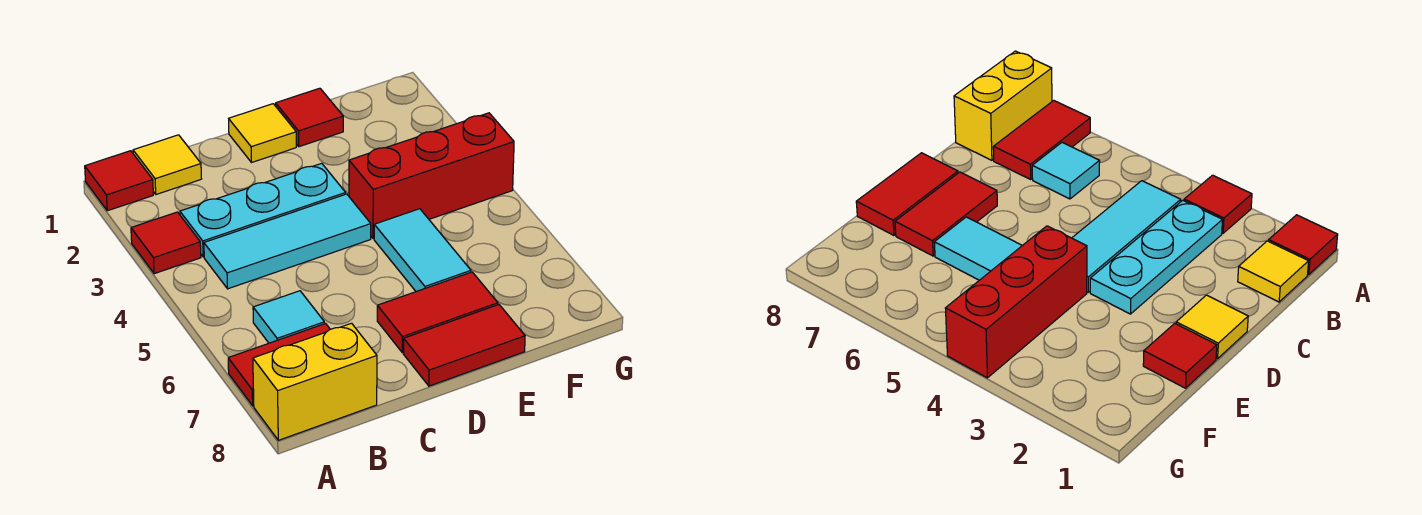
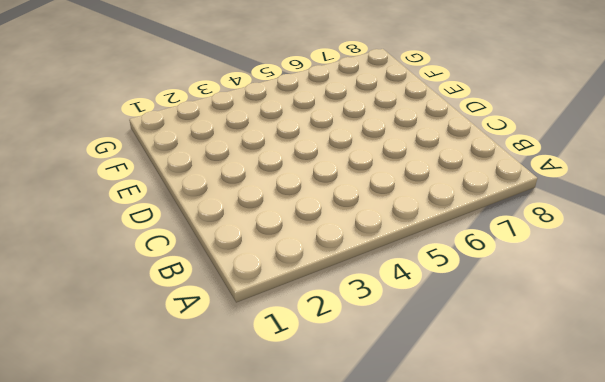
none -> red 1x1 tile [85,151,153,211]
none -> red 1x1 tile [131,212,201,274]
none -> red 1x2 tile [228,324,330,406]

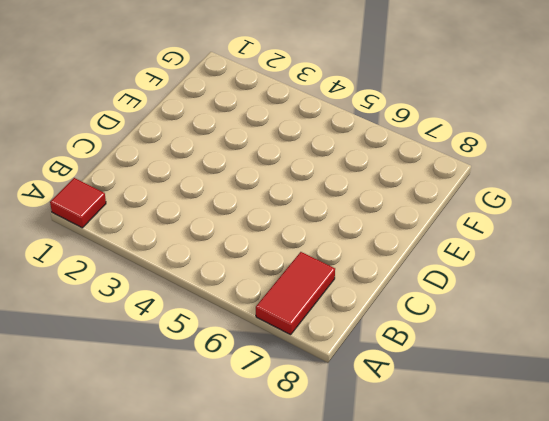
none -> red 1x1 tile [131,212,201,274]
none -> yellow 1x2 brick [253,323,377,440]
none -> yellow 1x1 tile [133,135,201,194]

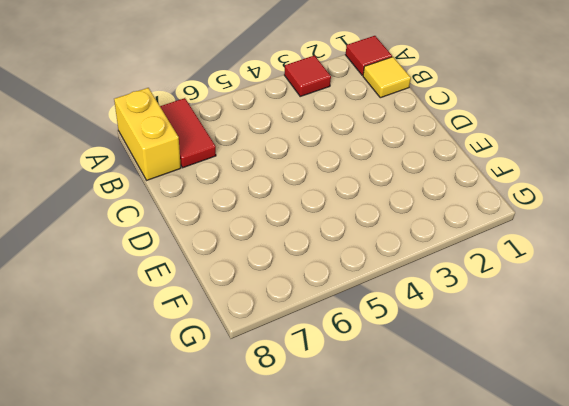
none -> cyan 1x3 plate [180,163,346,257]
none -> cyan 1x3 tile [204,194,371,289]
none -> cyan 1x1 tile [253,291,324,343]

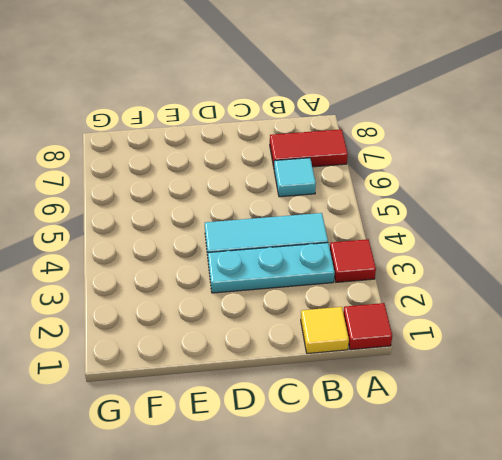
none -> yellow 1x2 brick [253,323,377,440]
none -> yellow 1x1 tile [229,104,296,163]
none -> red 1x2 tile [377,272,498,353]

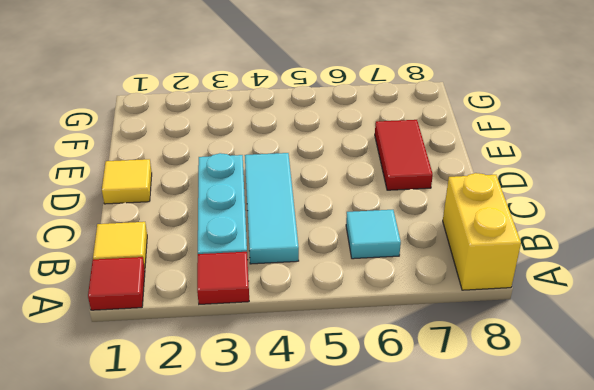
none -> red 1x2 tile [228,324,330,406]
none -> red 1x2 tile [404,305,525,386]
none -> red 1x1 tile [276,88,343,147]

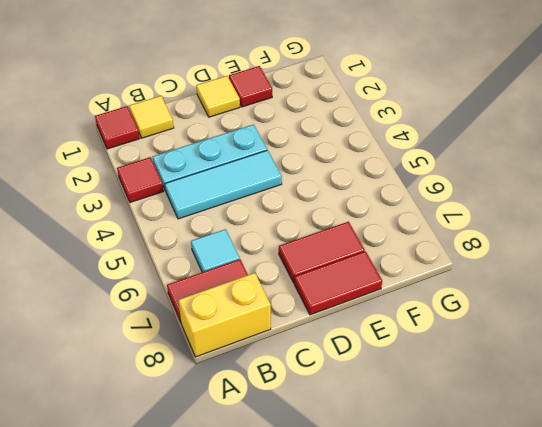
none -> red 1x3 brick [349,113,514,239]
none -> cyan 1x2 tile [374,209,471,292]

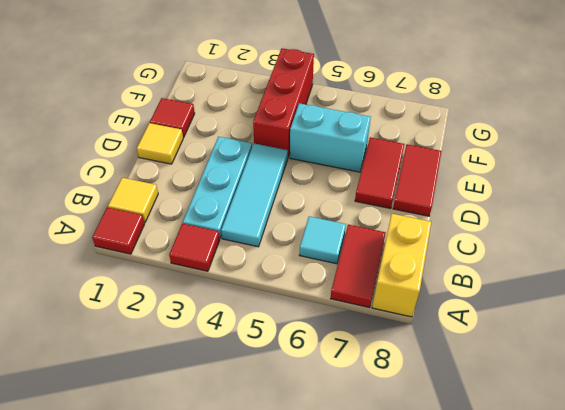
cyan 1x2 brick [290,103,371,172] -> cyan 1x2 tile [374,209,471,292]

